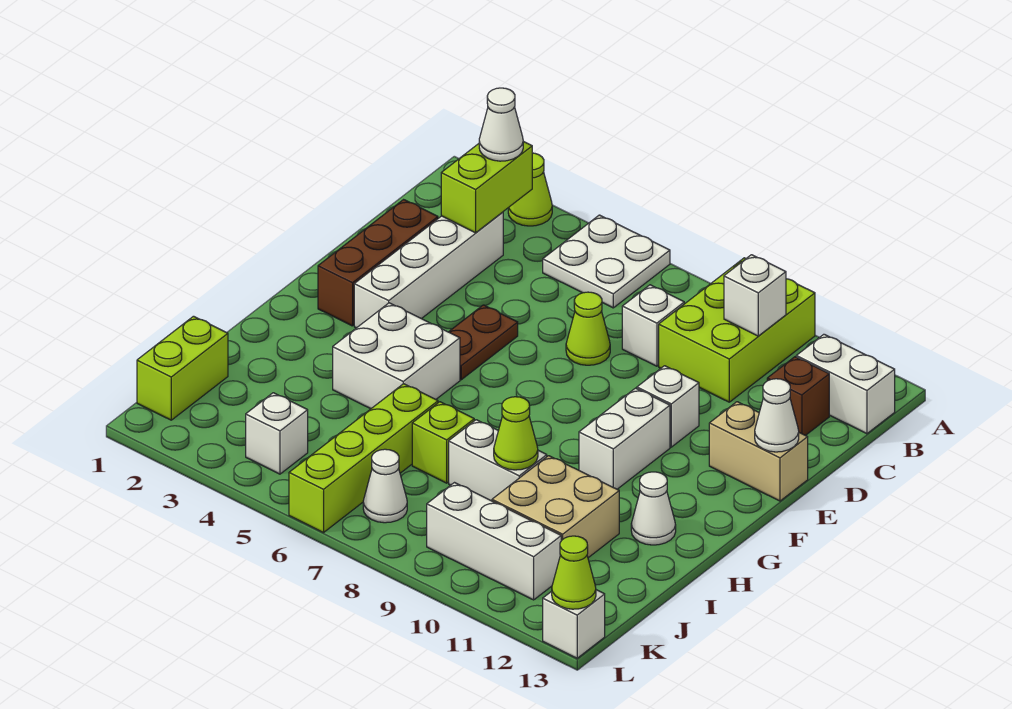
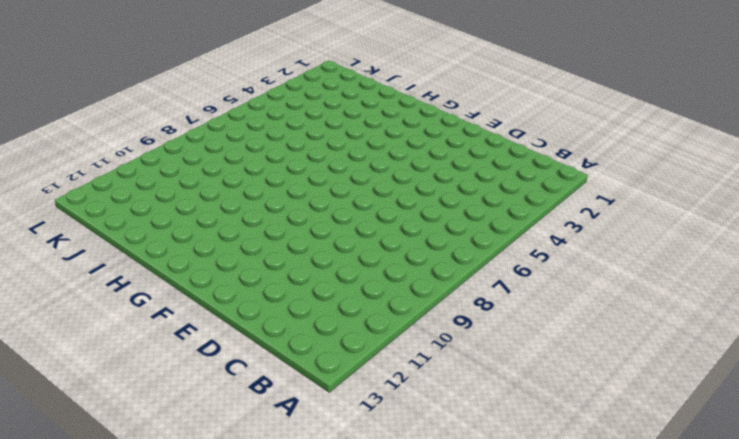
none -> lime 1x1 cone [508,153,552,226]
none -> white 2x2 plate [543,215,670,308]
none -> lime 2x3 brick [659,258,815,402]
none -> white 1x2 brick [796,334,895,434]

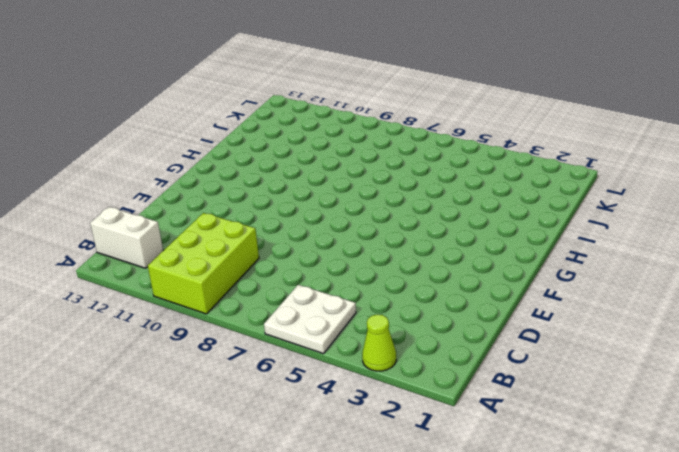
none -> white 1x4 brick [354,212,503,328]
none -> white 1x1 brick [622,285,684,366]
none -> brown 1x1 brick [767,357,829,436]
none -> brown 1x3 brick [318,200,438,326]

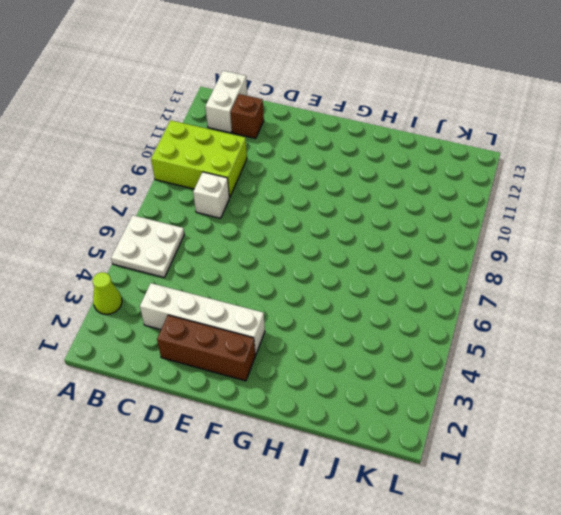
none -> lime 1x1 cone [566,292,610,365]
none -> brown 1x2 plate [449,305,518,380]
none -> white 1x1 brick [637,366,699,447]
none -> tan 1x2 brick [709,402,808,501]

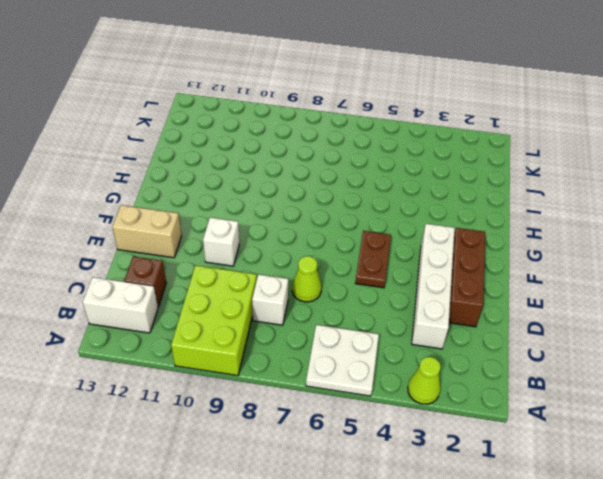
none -> white 1x2 brick [579,388,670,489]
none -> white 2x2 brick [333,303,460,409]
none -> white 1x1 cone [631,472,676,545]
none -> lime 1x4 brick [289,384,438,533]

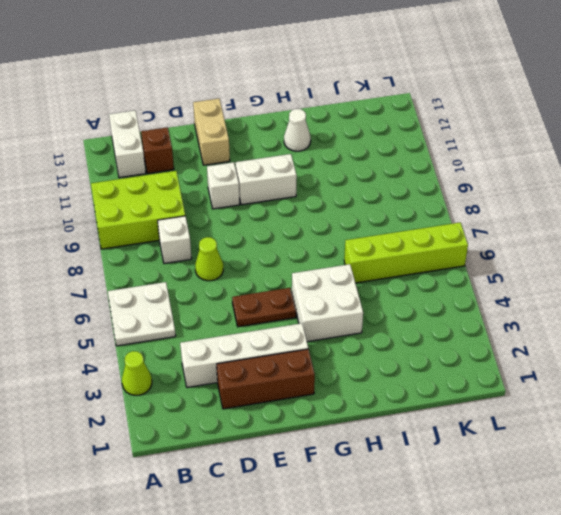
none -> lime 1x1 brick [412,402,474,483]
none -> white 1x2 brick [449,420,547,501]
none -> tan 2x2 brick [492,456,619,558]
none -> lime 1x2 brick [137,316,228,420]

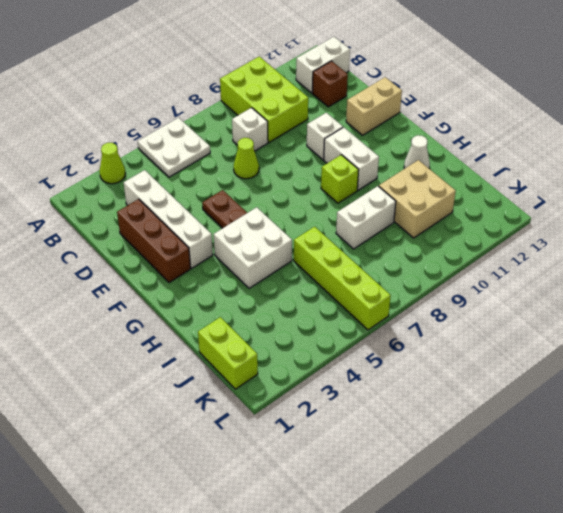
lime 1x1 brick [321,155,359,203] -> lime 1x1 brick moved to [412,402,474,483]
none -> white 1x1 brick [246,393,308,474]
none -> white 1x1 cone [363,449,407,523]
none -> white 1x3 brick [427,483,561,600]
none -> white 1x1 brick [543,590,605,658]

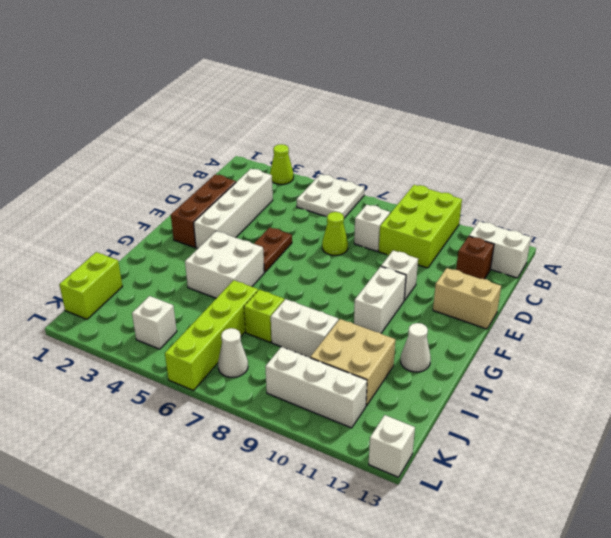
none -> lime 1x2 brick [441,141,532,233]
none -> white 1x1 brick [724,255,786,336]
none -> white 1x1 cone [755,379,799,452]
none -> lime 1x1 cone [494,397,538,470]

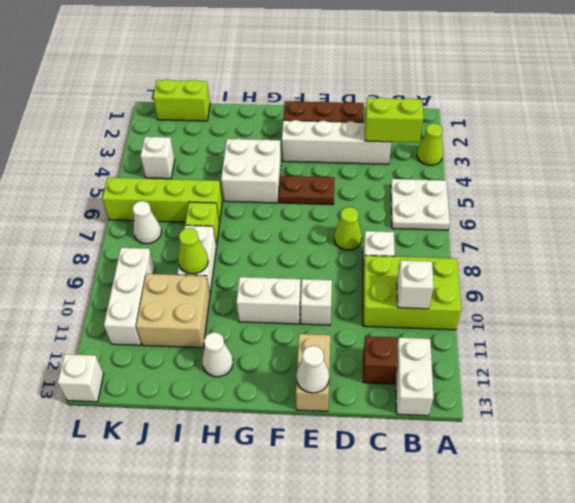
none -> lime 1x1 cone [552,536,596,609]
none -> white 1x1 cone [479,88,523,161]

